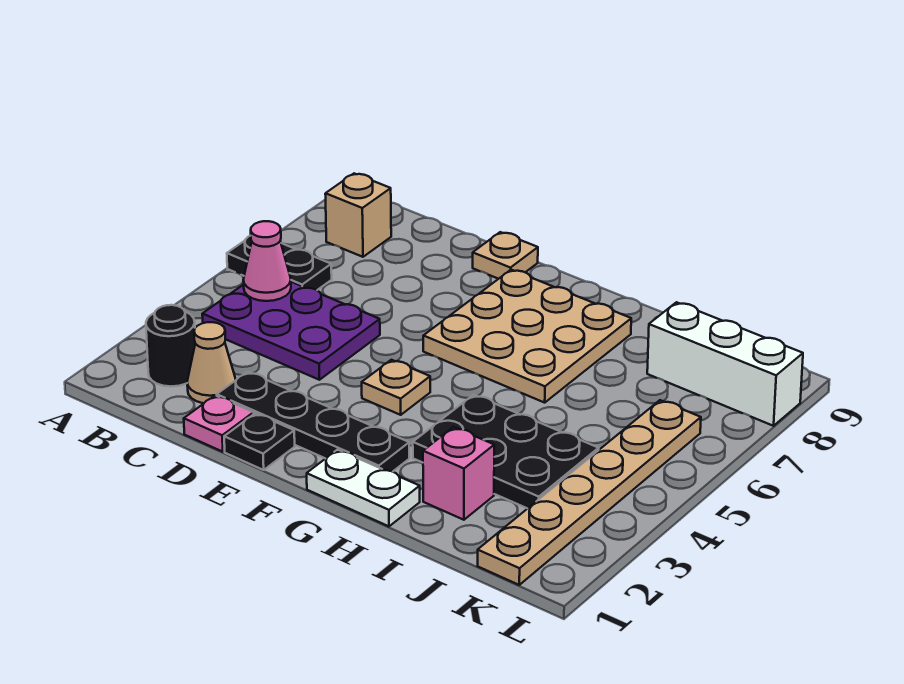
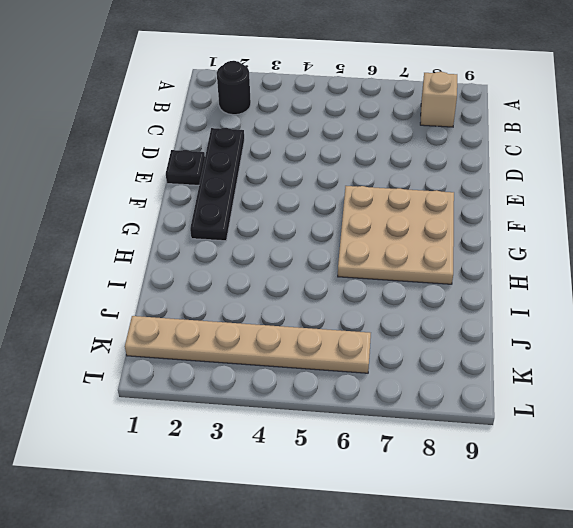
none -> black 1x2 plate [227,236,332,290]
none -> purple 2x3 plate [202,282,380,380]
none -> tan 1x1 cone [187,322,236,403]

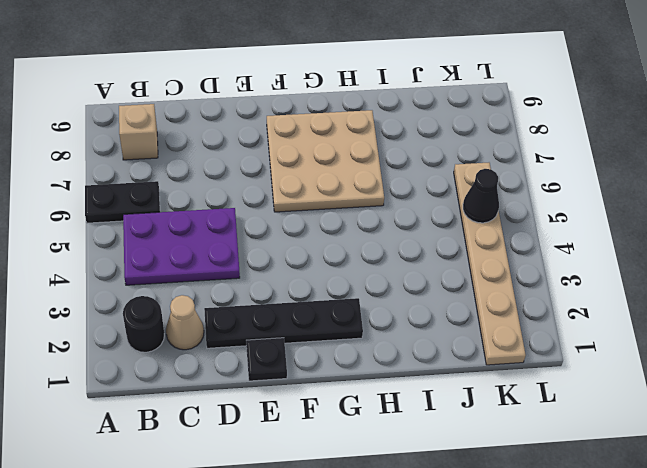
black 1x1 cone [463,169,499,223] -> none
none -> pink 1x1 plate [184,395,254,452]
none -> tan 1x1 plate [473,232,538,279]
none -> tan 1x1 plate [362,360,430,415]

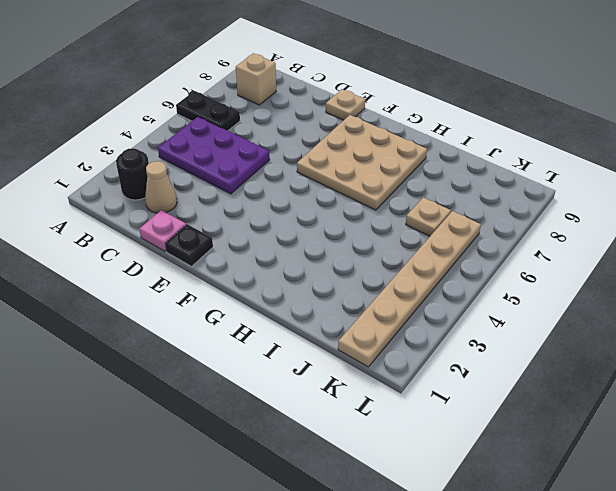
tan 1x1 plate [406,197,451,236] -> tan 1x1 plate moved to [362,360,430,415]
none -> black 1x4 plate [217,372,409,472]
none -> white 1x2 plate [307,450,420,526]
none -> black 2x3 plate [413,395,599,509]

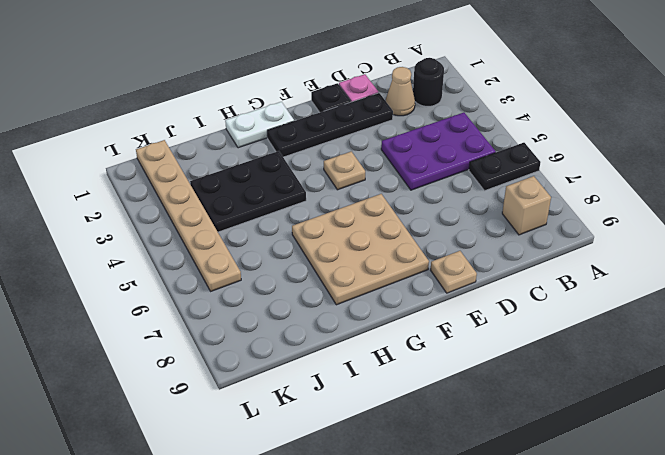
none -> pink 1x1 brick [423,427,494,520]
none -> white 1x3 brick [647,302,803,426]
none -> pink 1x1 cone [243,221,291,301]

